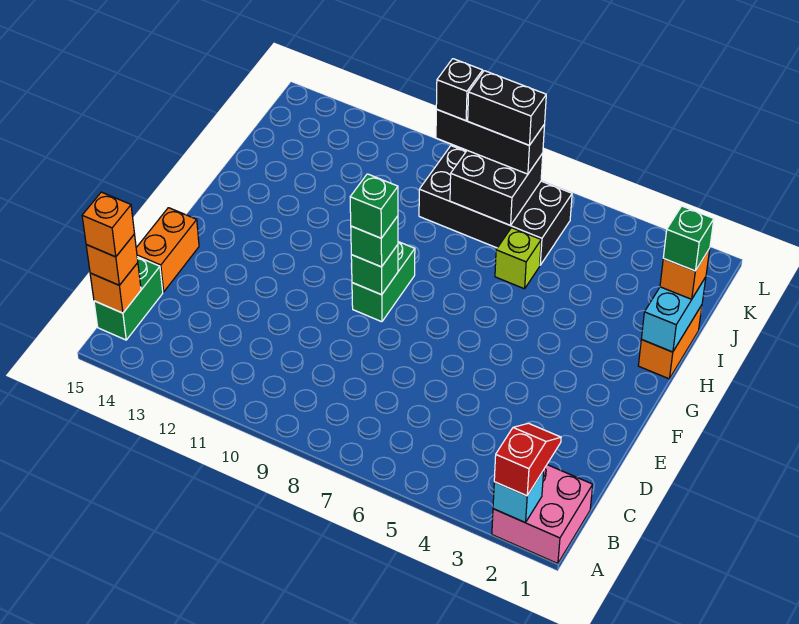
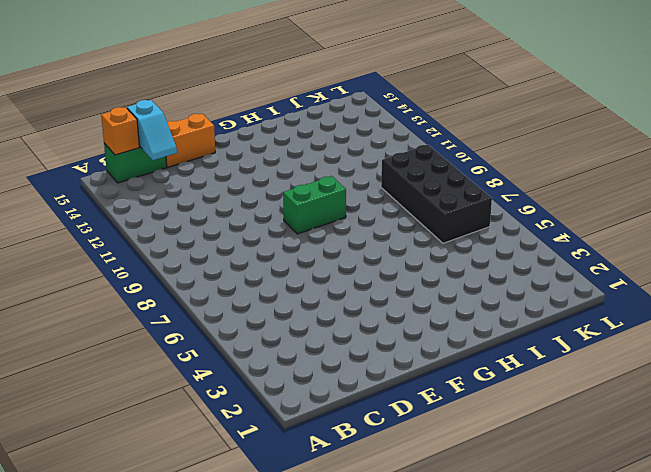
cyan 1x2 slope [127,100,177,160] -> none
none -> pink 2x2 brick [492,465,593,564]
none -> orange 1x2 brick [638,305,702,379]
none -> lime 1x1 brick [495,228,541,289]

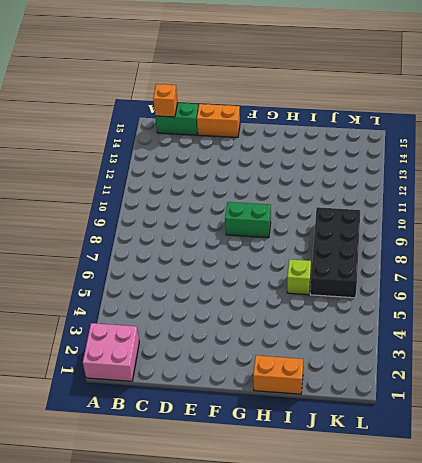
none -> cyan 1x1 brick [493,470,544,523]
none -> green 1x1 brick [351,245,398,295]
none -> cyan 1x2 brick [641,277,706,352]

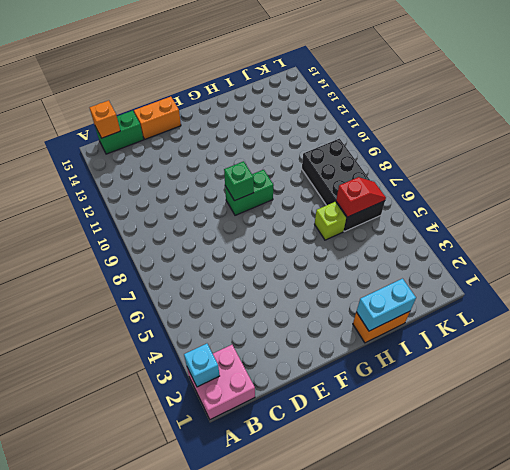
red 1x2 slope [336,177,386,217] -> red 1x2 slope moved to [494,423,561,496]
none -> black 2x2 brick [450,151,543,225]
none -> orange 1x1 brick [86,234,138,285]
none -> green 1x1 brick [351,216,398,267]

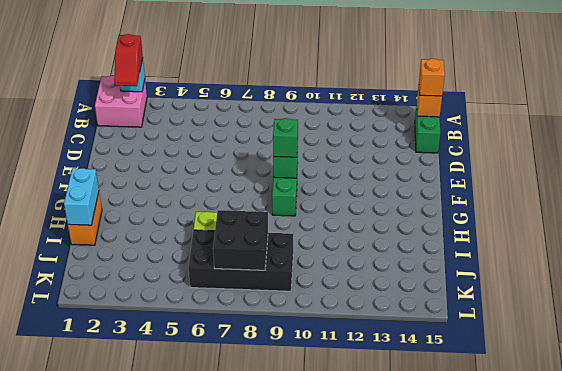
none -> orange 1x2 brick [136,208,199,292]
none -> orange 1x1 brick [660,248,710,299]
none -> black 1x3 brick [436,110,545,174]

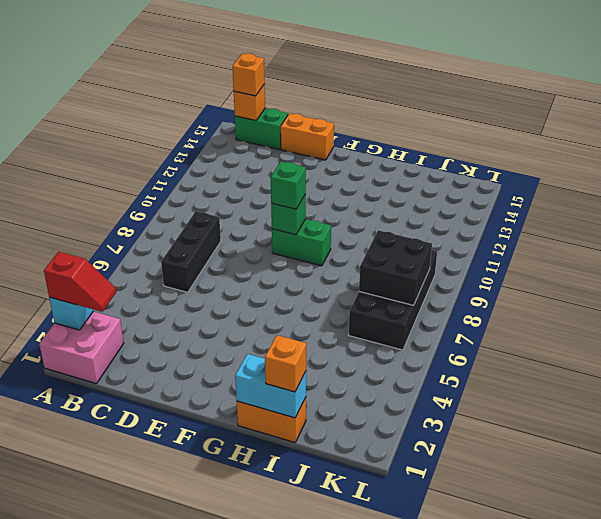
black 1x3 brick [161,211,221,292] -> black 1x3 brick moved to [436,110,545,174]
none -> lime 1x1 brick [495,228,541,289]
none -> orange 1x1 brick [82,192,134,257]
none -> green 1x1 brick [350,174,398,238]

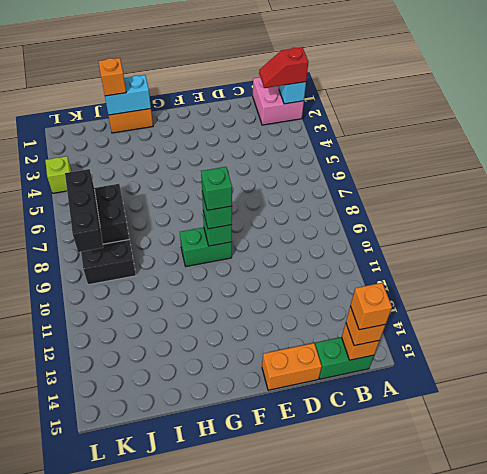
lime 1x1 brick [45,156,72,193] -> lime 1x1 brick moved to [495,228,541,289]
none -> green 1x1 brick [663,206,714,271]
none -> black 1x2 brick [468,71,546,145]
none -> black 1x1 brick [436,59,483,121]

